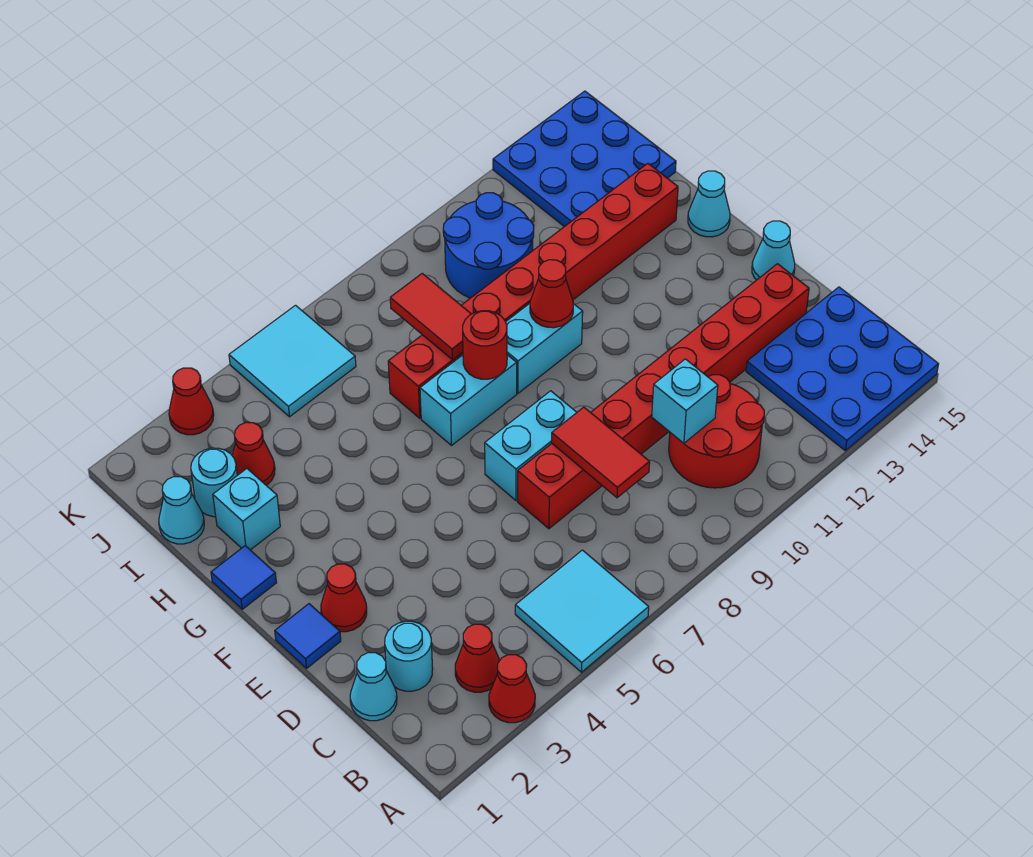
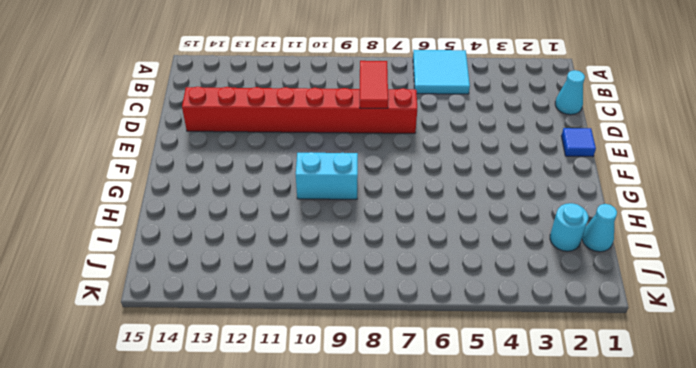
none -> red 1x1 cone [489,655,535,723]
none -> blue 3x3 plate [746,287,938,451]
none -> red 1x1 cone [455,624,500,692]
none -> red 2x2 round brick [669,375,764,488]

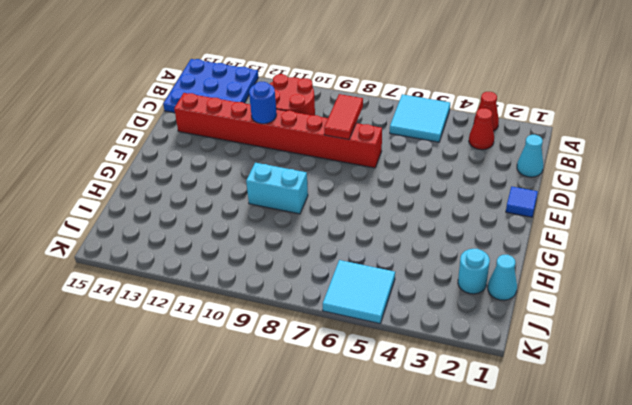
blue 1x1 round brick [249,82,277,124] -> none
none -> cyan 1x1 round brick [385,621,433,691]
none -> red 1x1 cone [321,564,367,632]
none -> cyan 1x2 brick [485,391,577,501]
none -> cyan 1x1 cone [752,221,795,280]

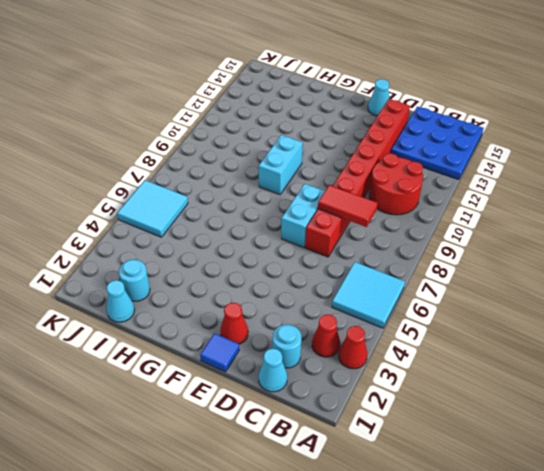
none -> blue 1x1 tile [211,546,276,609]
none -> cyan 1x2 brick [420,355,517,445]
none -> cyan 1x1 cone [688,171,730,237]
none -> cyan 1x1 brick [213,469,280,550]

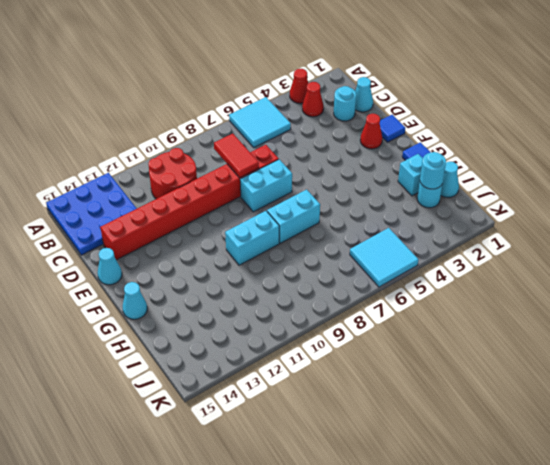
cyan 1x1 round brick [420,152,446,189] -> none
none -> red 1x8 brick [388,163,678,418]
none -> red 1x1 cone [232,422,275,485]
none -> blue 2x2 round brick [443,193,534,298]
none -> blue 3x3 plate [493,91,676,227]

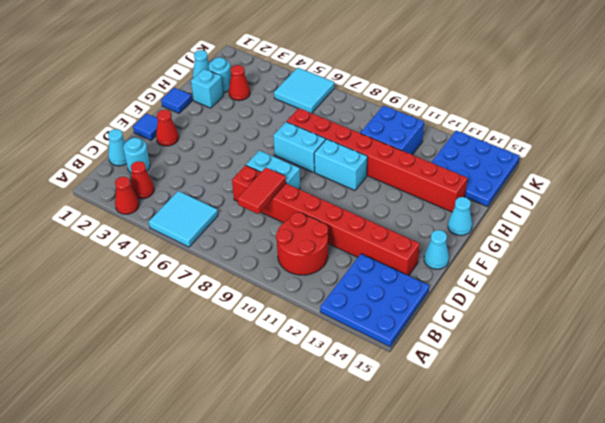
blue 2x2 brick [361,105,424,155] -> blue 2x2 round brick [443,193,534,298]
none -> red 1x1 cone [169,368,214,435]
none -> cyan 1x1 brick [652,359,718,443]
none -> red 1x1 round brick [463,311,507,379]
none -> red 1x1 cone [530,260,573,328]

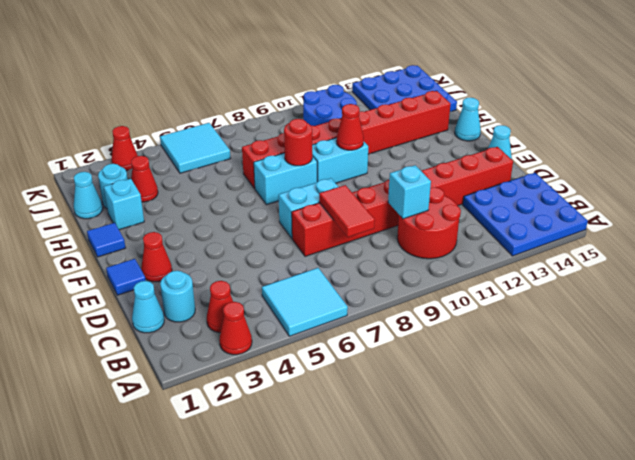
none -> red 1x2 tile [390,273,471,360]

